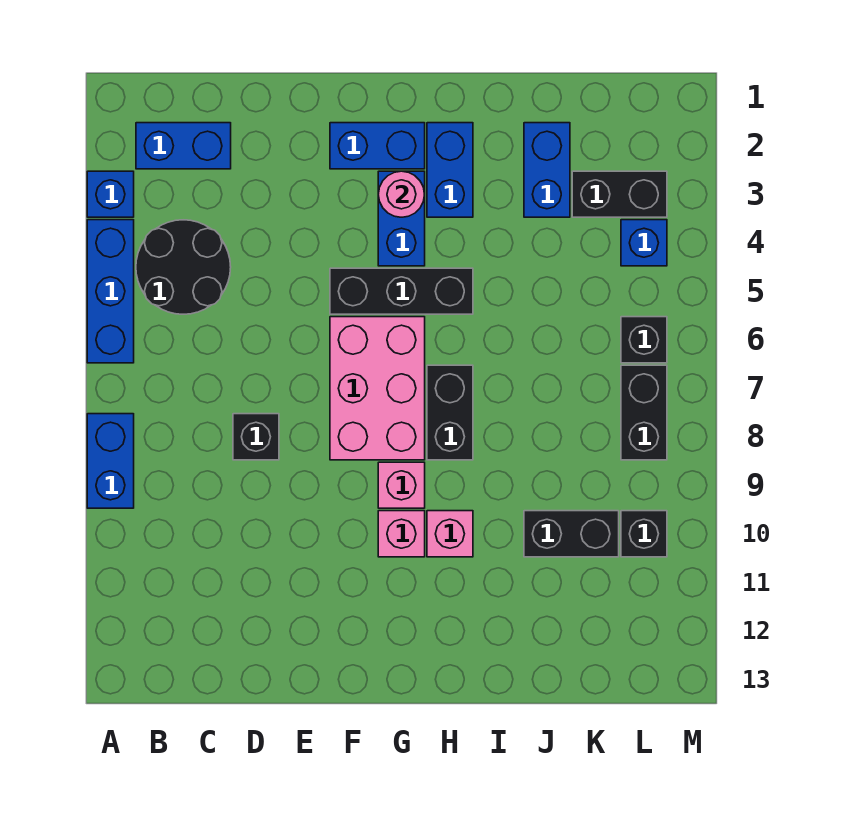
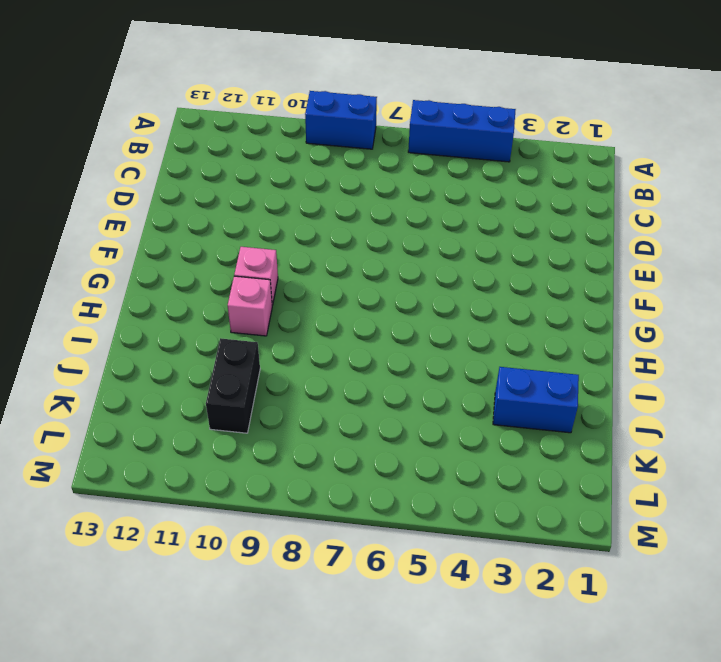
none -> blue 1x1 brick [87,171,134,217]
none -> blue 1x2 brick [136,123,231,169]
none -> black 2x2 round brick [136,220,231,314]

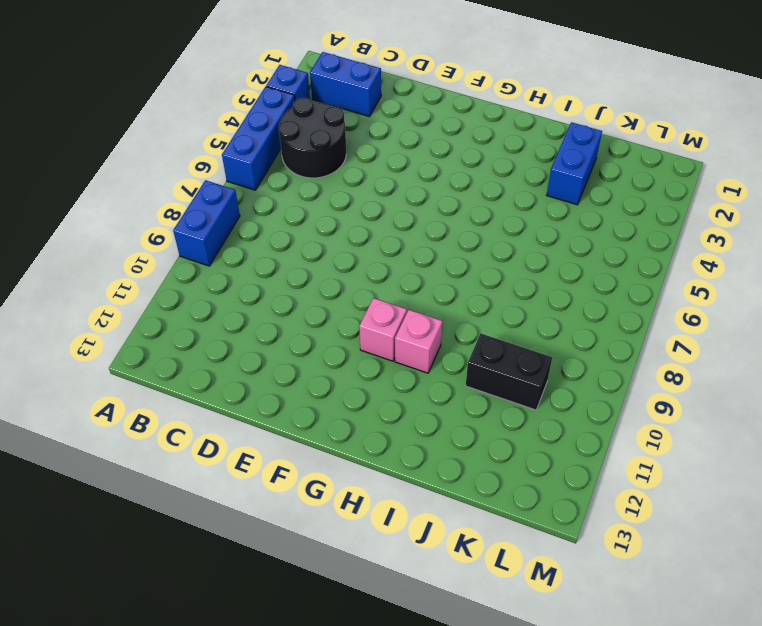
none -> black 1x1 brick [233,414,279,460]
none -> blue 1x2 brick [330,123,425,169]
none -> black 1x3 brick [330,268,473,314]

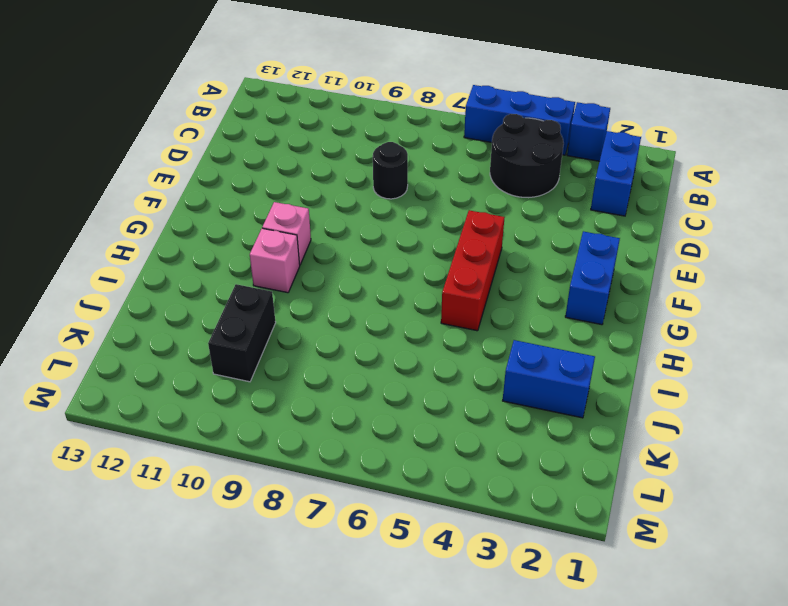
black 1x1 round brick [373,142,408,199] -> black 1x1 brick [233,414,279,460]
red 1x3 brick [441,210,505,331] -> black 1x3 brick [330,268,473,314]
none -> blue 1x2 brick [87,414,134,508]
none -> pink 2x3 brick [330,317,425,460]
none -> blue 1x2 brick [378,171,425,266]

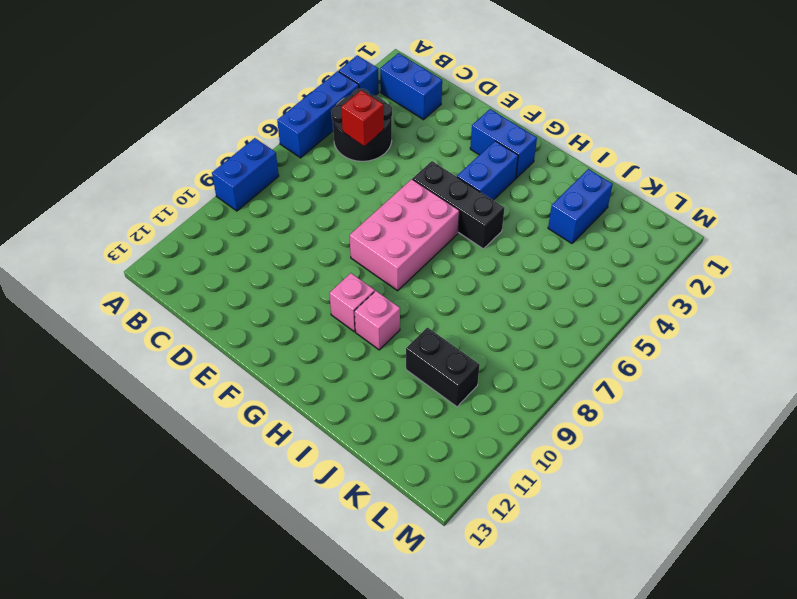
red 1x1 brick [341,90,384,146] -> none
none -> black 1x1 brick [233,414,279,460]
none -> pink 1x1 brick [378,462,425,508]
none -> blue 1x2 brick [427,123,473,217]

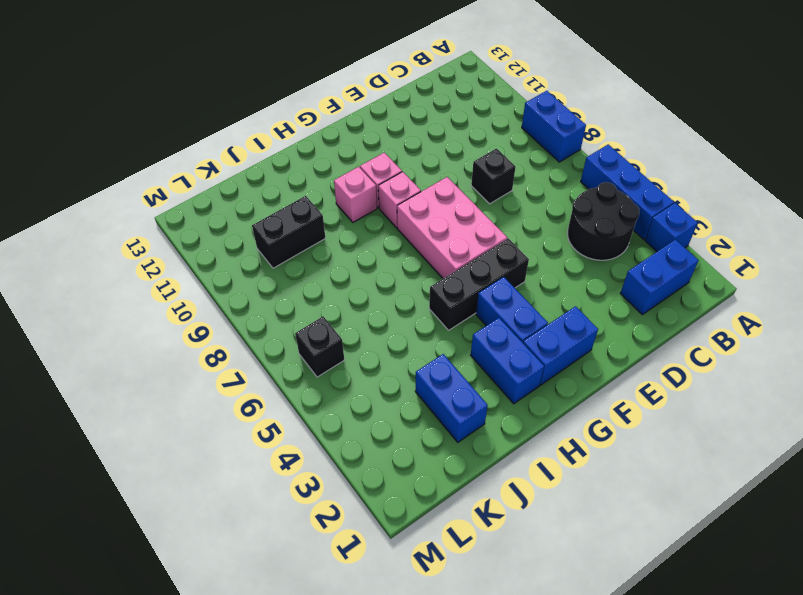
none -> black 1x2 brick [427,365,473,460]
none -> black 1x2 brick [572,171,667,217]
none -> blue 1x1 brick [621,220,667,266]

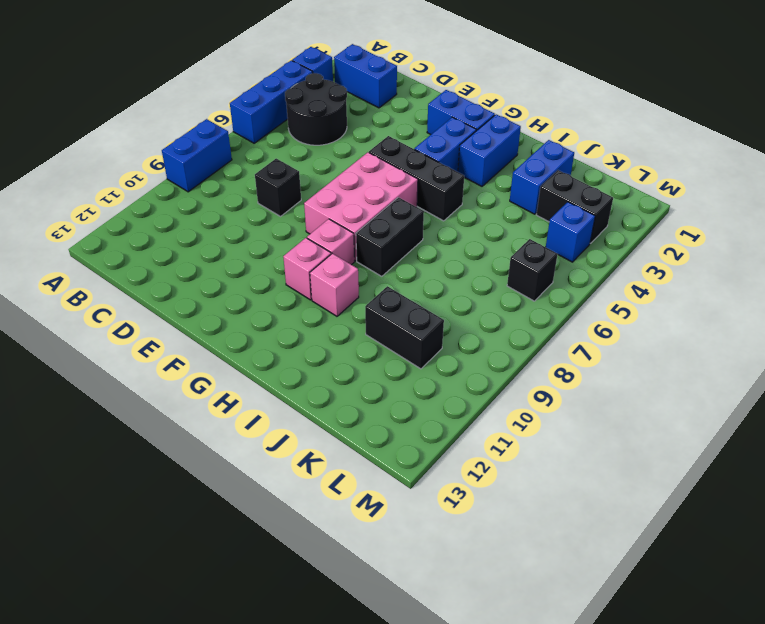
none -> black 1x2 brick [621,365,667,460]
none -> black 1x1 brick [621,511,667,557]
none -> pink 1x1 round brick [378,171,425,217]

